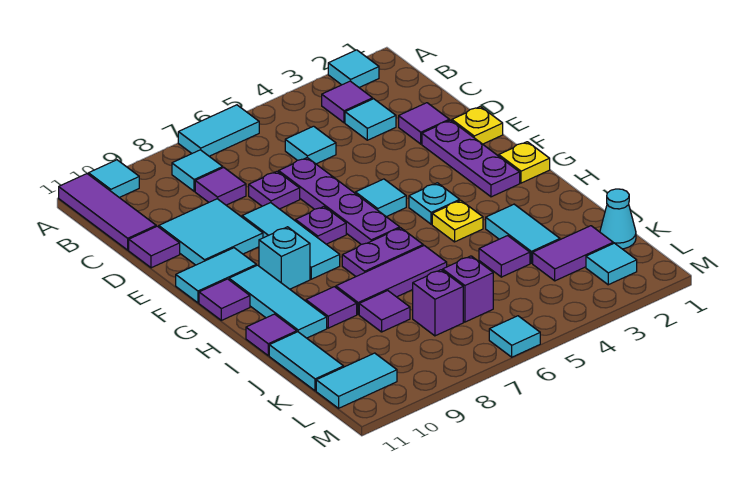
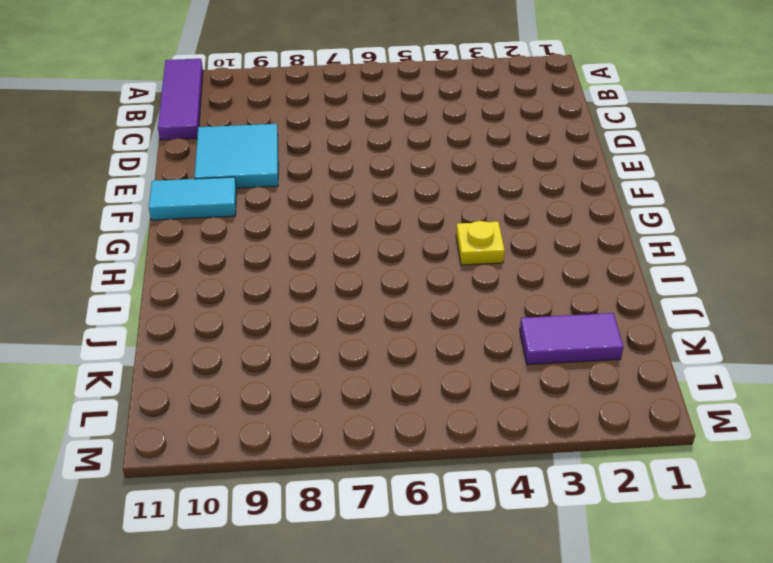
none -> cyan 1x1 tile [328,50,379,87]
none -> cyan 1x2 tile [178,105,259,156]
none -> cyan 1x1 tile [89,160,139,198]
none -> purple 1x1 tile [322,81,373,123]

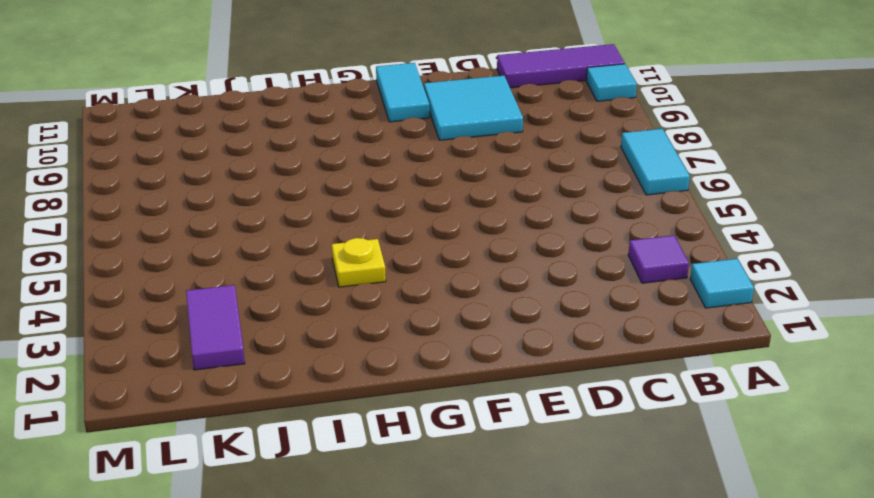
none -> cyan 1x1 tile [172,150,223,191]
none -> cyan 1x1 tile [345,99,396,140]
none -> cyan 1x1 tile [285,126,336,164]
none -> purple 1x1 tile [195,168,246,205]

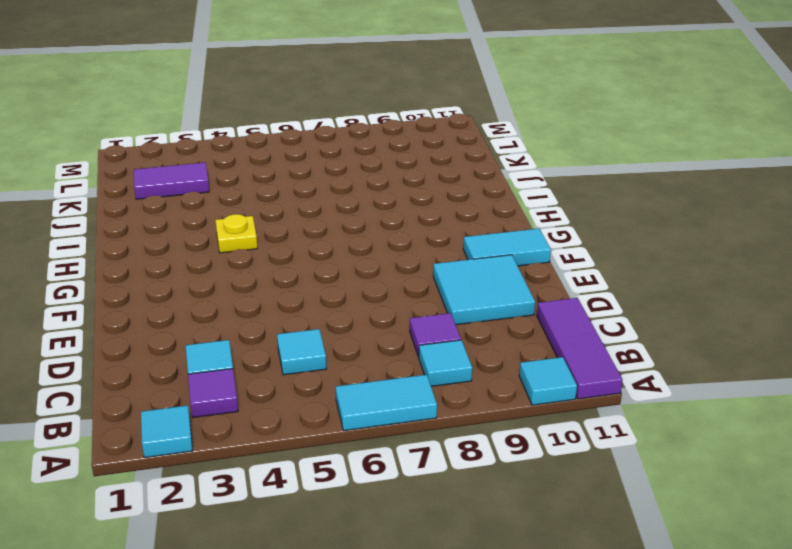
none -> purple 1x1 tile [399,103,449,144]
none -> purple 1x4 plate [279,158,400,244]
none -> purple 1x1 plate [249,171,300,209]
none -> purple 1x1 tile [129,226,180,268]

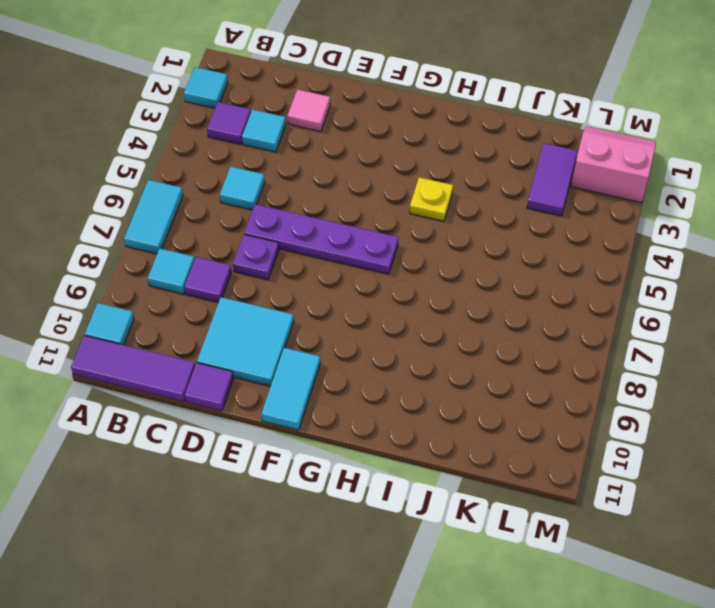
pink 1x1 tile [287,90,330,132] -> purple 1x1 tile [399,103,449,144]
pink 2x2 slope [571,126,656,203] -> cyan 1x1 tile [586,243,637,285]
none -> yellow 1x1 plate [452,106,503,144]
none -> purple 1x3 plate [422,120,520,197]
none -> cyan 1x3 tile [242,203,340,279]
none -> cyan 1x1 tile [355,179,406,217]

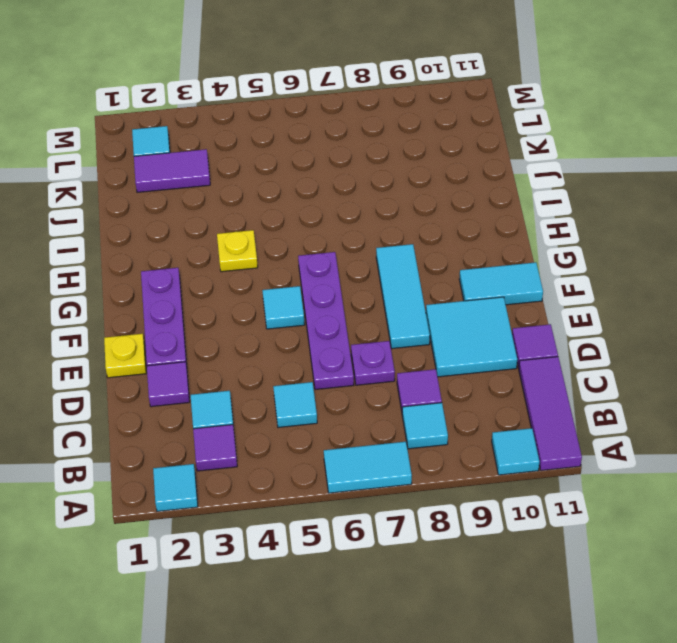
none -> purple 1x1 plate [296,207,346,244]
none -> yellow 1x1 plate [499,142,550,183]
none -> cyan 1x1 plate [409,183,460,224]
none -> cyan 1x1 brick [259,227,310,289]

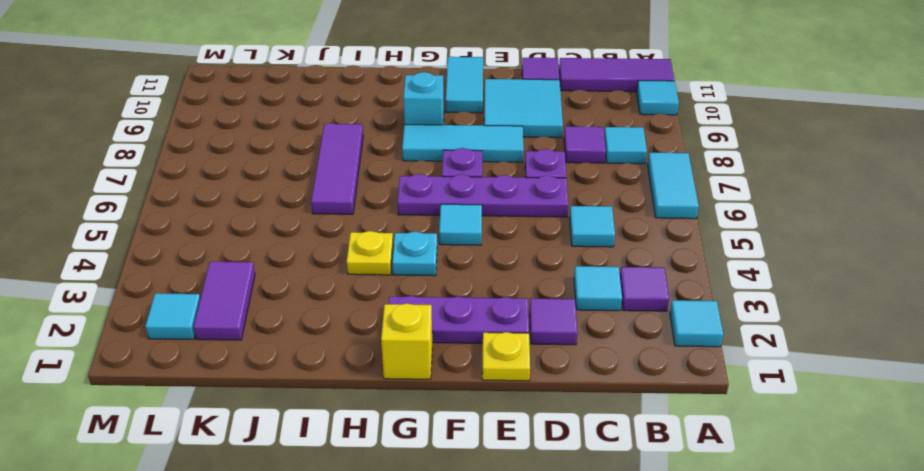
yellow 1x1 brick [381,304,432,379] -> yellow 1x1 plate [499,142,550,183]
none -> cyan 1x3 tile [229,265,327,338]
none -> purple 1x1 tile [199,279,250,320]
none -> purple 1x2 plate [342,228,423,276]
none -> cyan 1x2 tile [486,204,560,263]

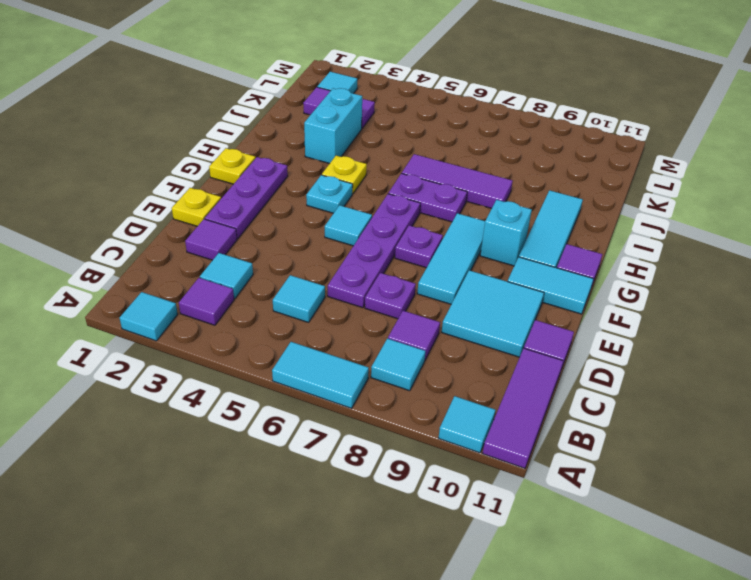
cyan 1x2 brick [304,88,362,164] -> cyan 1x2 tile [486,204,560,263]
none -> purple 1x1 tile [306,287,357,328]
none -> purple 1x1 tile [246,314,297,356]
none -> purple 1x1 tile [479,236,530,277]
none -> purple 1x1 tile [359,291,410,332]

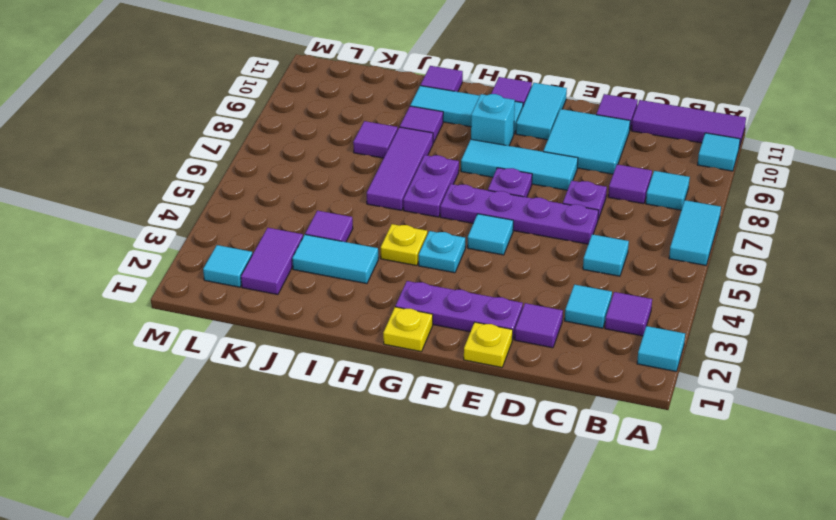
none -> cyan 1x2 tile [269,332,344,391]
none -> cyan 1x1 cone [600,189,636,249]
none -> purple 1x1 brick [443,256,493,322]
none -> purple 1x1 brick [413,270,463,336]

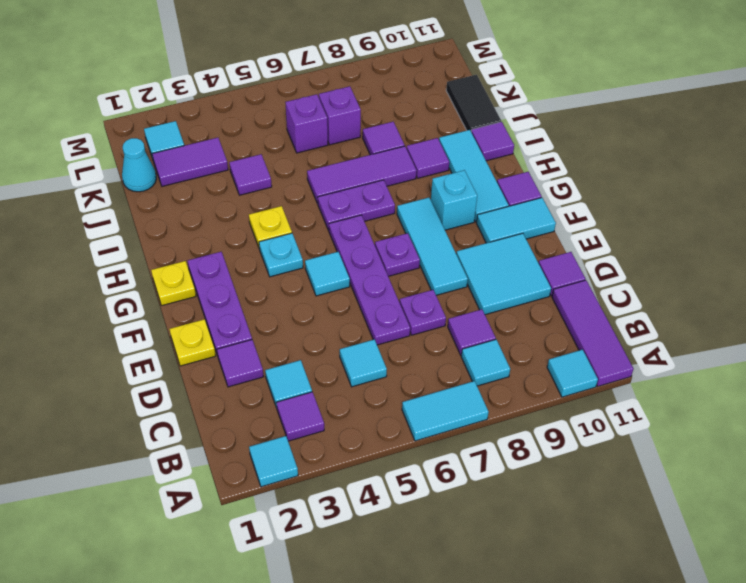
black 1x2 tile [446,75,501,130] -> cyan 1x2 tile [269,332,344,391]
none -> cyan 1x2 tile [486,204,560,263]
none -> cyan 1x2 tile [316,353,397,408]
none -> cyan 1x1 tile [489,316,540,357]

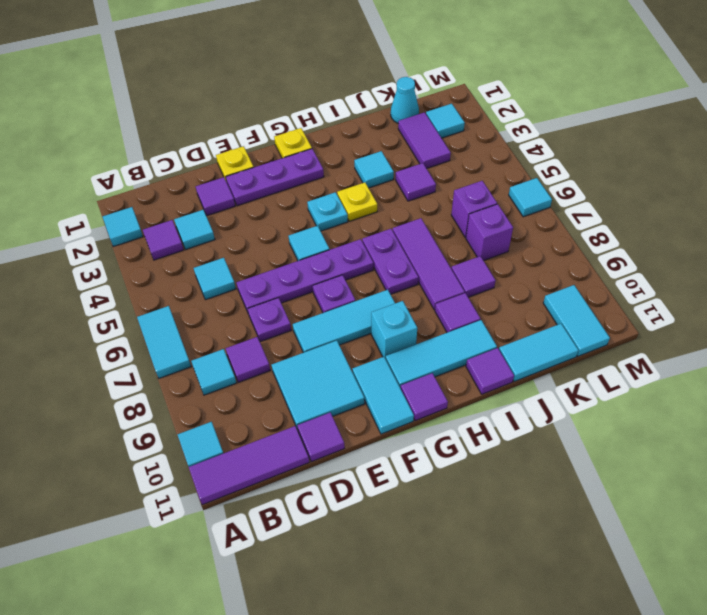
cyan 1x1 tile [354,151,394,188] -> cyan 1x2 tile [486,204,560,263]

